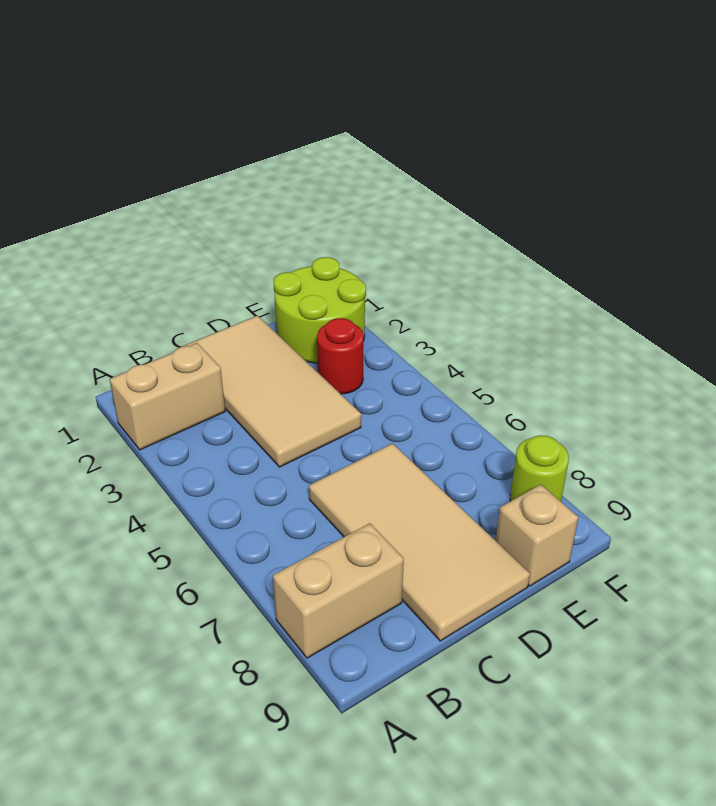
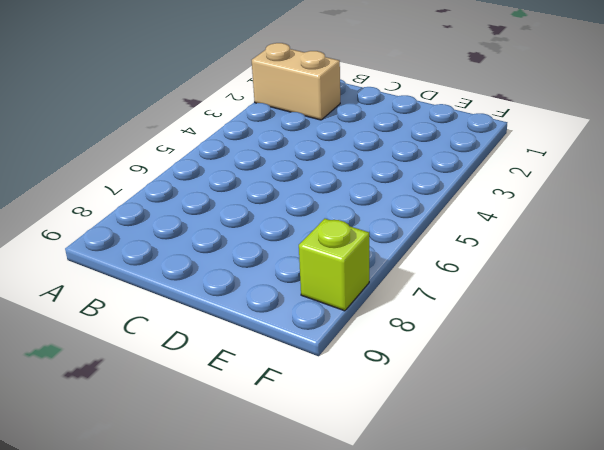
lime 1x1 brick [299,219,369,311] -> lime 1x1 round brick [510,435,569,501]
none -> tan 1x2 brick [273,523,404,658]
none -> tan 2x4 tile [182,316,361,467]

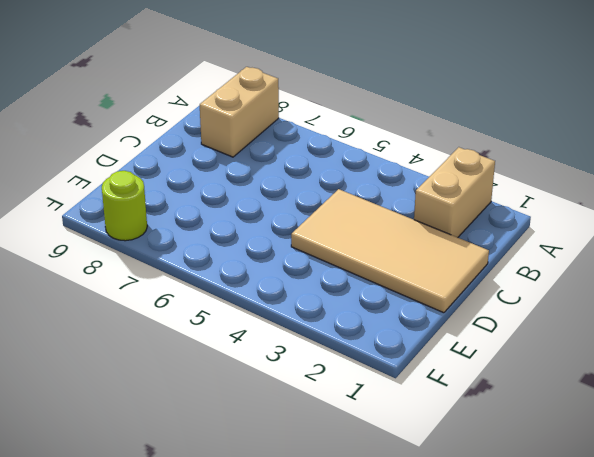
none -> tan 2x4 tile [309,443,530,641]
none -> lime 2x2 round brick [273,257,366,363]

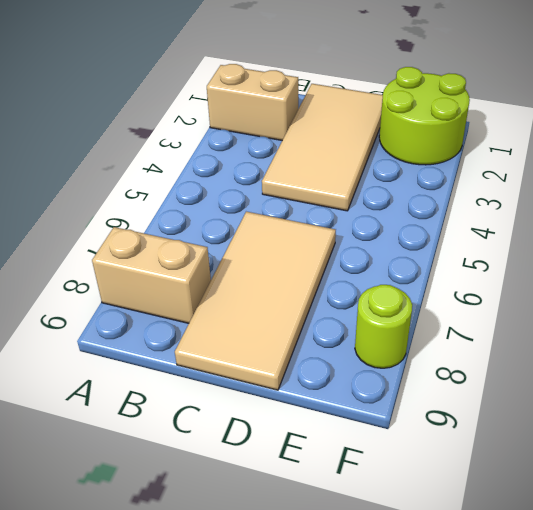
none -> red 1x1 round brick [317,318,364,394]
none -> tan 1x1 brick [496,484,579,586]

